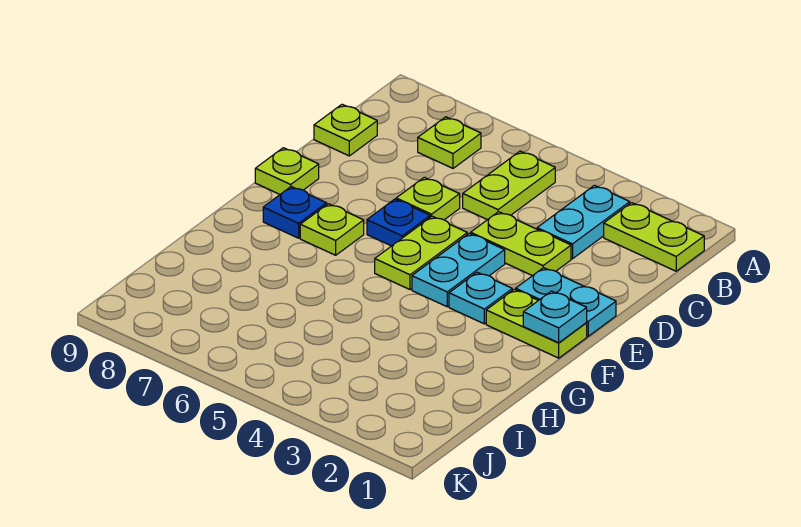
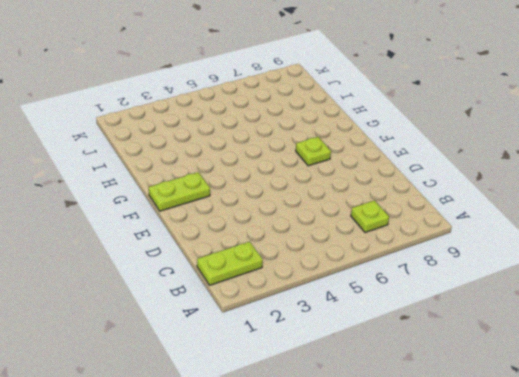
none -> cyan 1x2 plate [537,185,630,259]
none -> lime 1x2 plate [463,151,555,220]
none -> lime 1x1 plate [314,104,377,156]

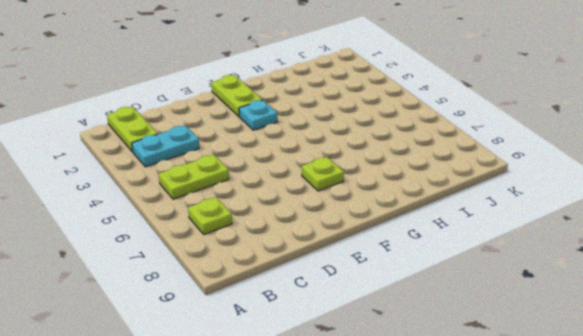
none -> lime 1x1 plate [314,104,377,156]
none -> lime 1x2 plate [471,212,571,276]
none -> lime 1x1 plate [396,177,460,220]

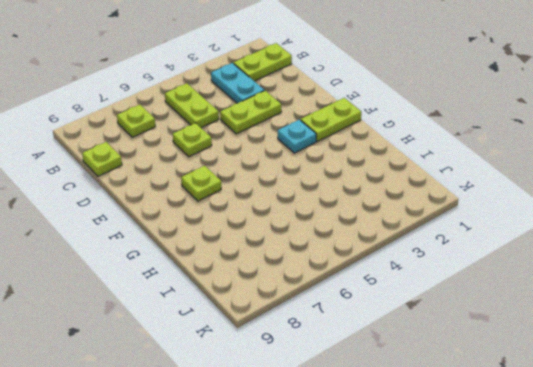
none -> cyan 1x2 plate [516,268,616,336]
none -> cyan 1x2 plate [412,233,505,307]
none -> lime 1x2 plate [375,216,467,289]

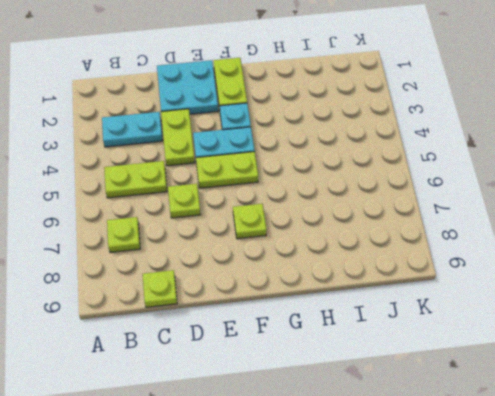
cyan 2x2 plate [157,60,218,114] -> cyan 1x2 plate [516,268,616,336]
none -> lime 1x2 plate [604,203,704,271]
none -> blue 1x1 plate [367,199,430,246]
none -> lime 1x1 plate [255,148,319,194]

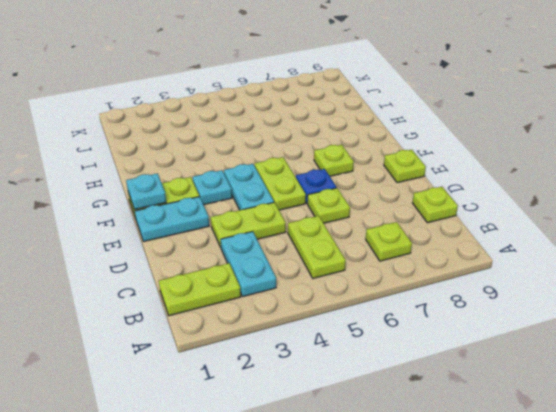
none -> blue 1x1 plate [263,187,327,238]

